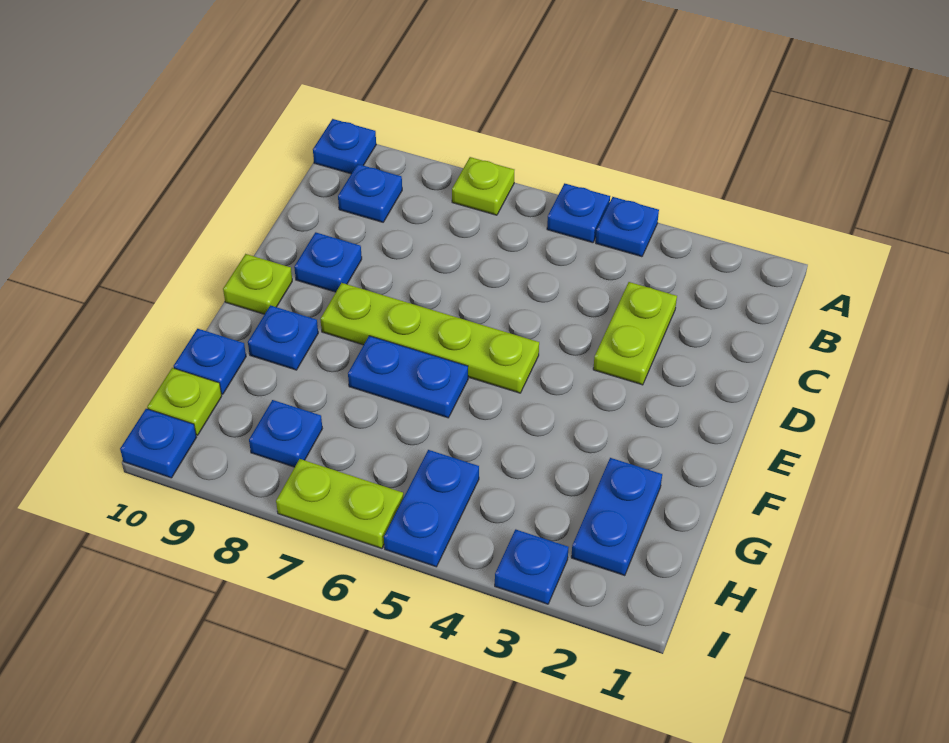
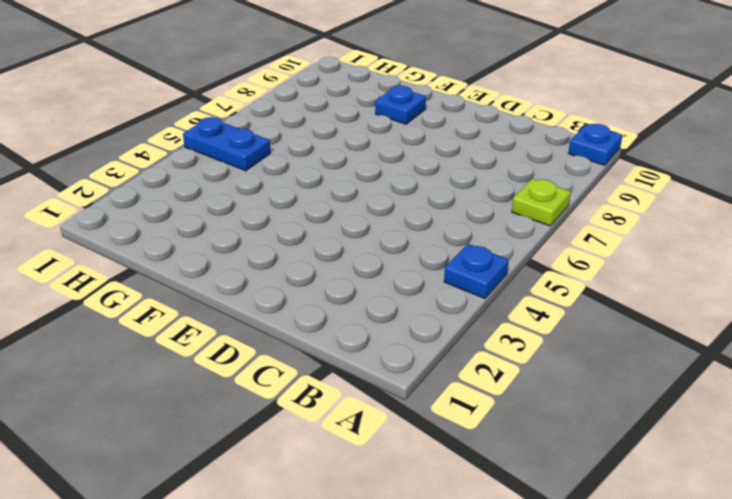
none -> blue 1x1 plate [547,183,610,243]
none -> blue 1x1 plate [338,164,402,222]
none -> lime 1x2 plate [593,282,677,385]

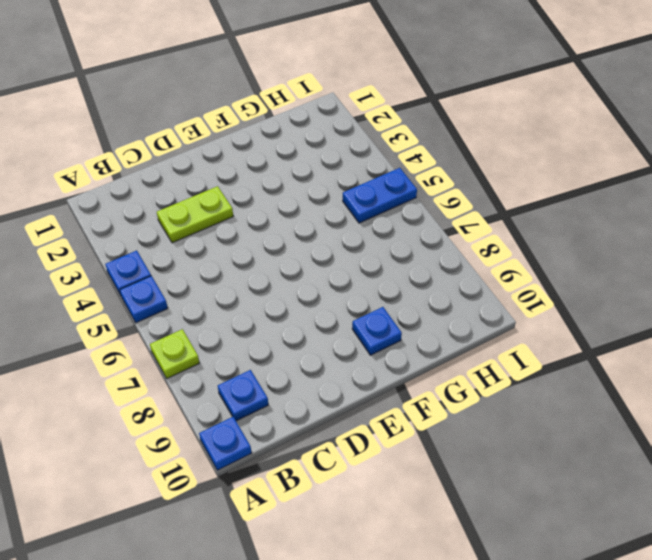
none -> blue 1x1 plate [294,232,362,292]
none -> lime 1x4 plate [320,283,539,393]
none -> lime 1x1 plate [223,254,292,314]

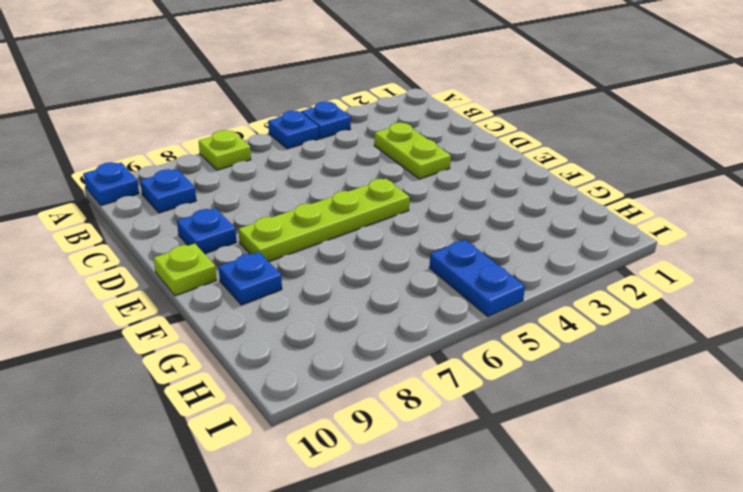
none -> blue 1x2 plate [348,336,468,418]
none -> blue 1x2 plate [571,458,662,576]
none -> blue 1x1 plate [174,329,246,394]

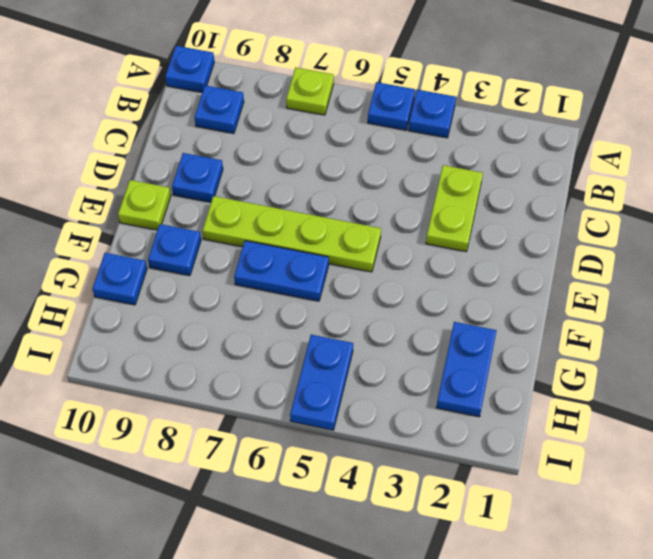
none -> blue 1x1 plate [249,400,322,467]
none -> lime 1x1 plate [147,368,222,435]
none -> blue 1x1 plate [495,529,569,604]

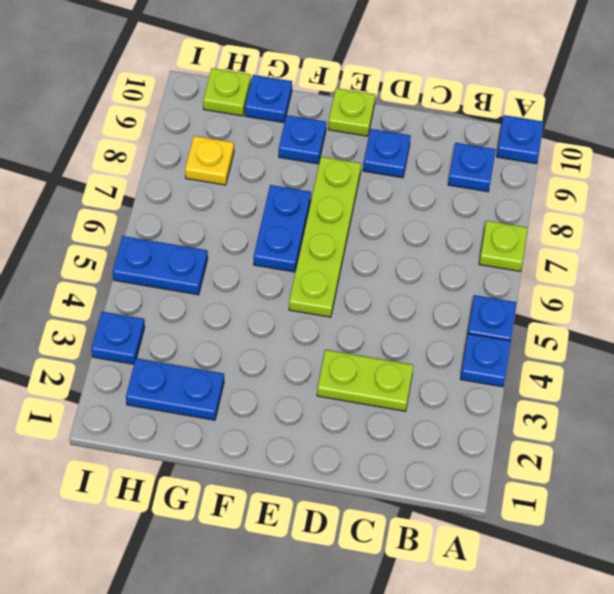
yellow 1x1 plate [185,136,234,185] -> blue 1x1 plate [249,400,322,467]
none -> lime 1x2 plate [276,459,404,548]
none -> blue 1x1 plate [120,409,197,478]

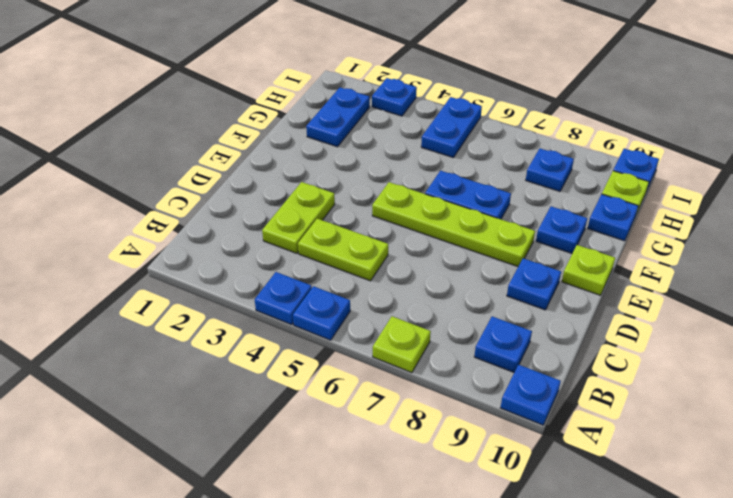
lime 1x2 plate [298,219,388,281] -> lime 1x2 plate moved to [276,459,404,548]

